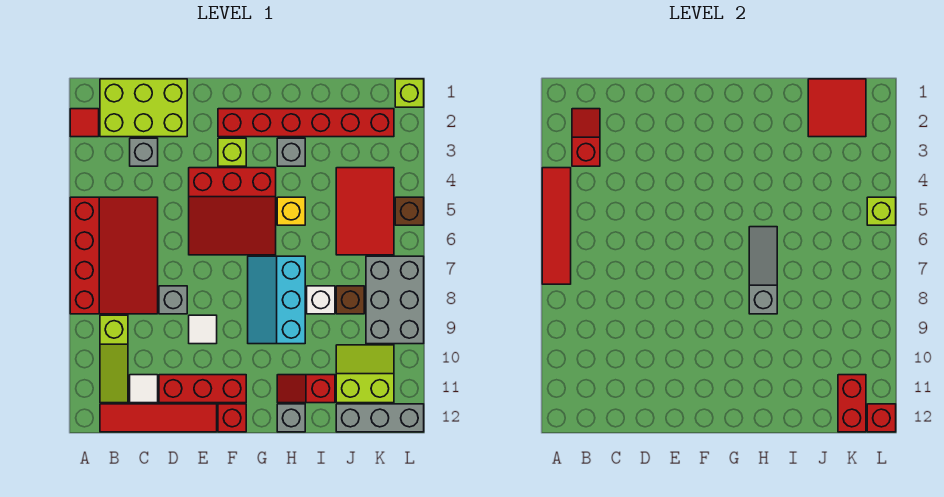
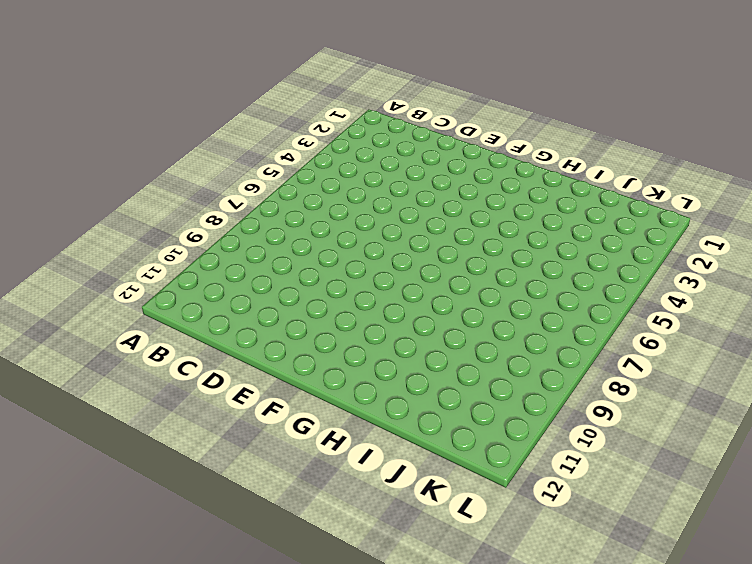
none -> red 1x1 tile [70,109,99,137]
none -> red 3x4 slope [70,197,158,314]
none -> lime 2x3 brick [100,79,187,137]
none -> lime 1x3 slope [100,315,128,403]

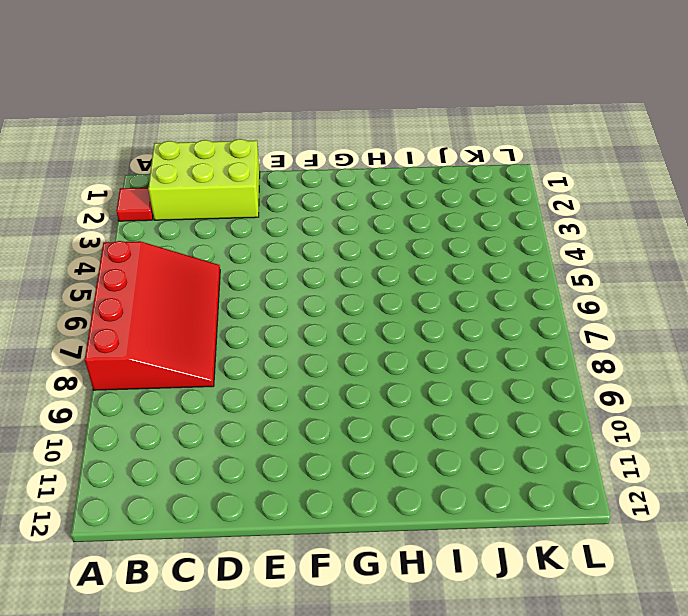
none -> lime 1x3 slope [100,315,128,403]
none -> red 1x4 tile [100,404,217,432]
none -> grey 1x1 brick [130,138,158,166]
none -> white 1x1 tile [130,375,158,403]

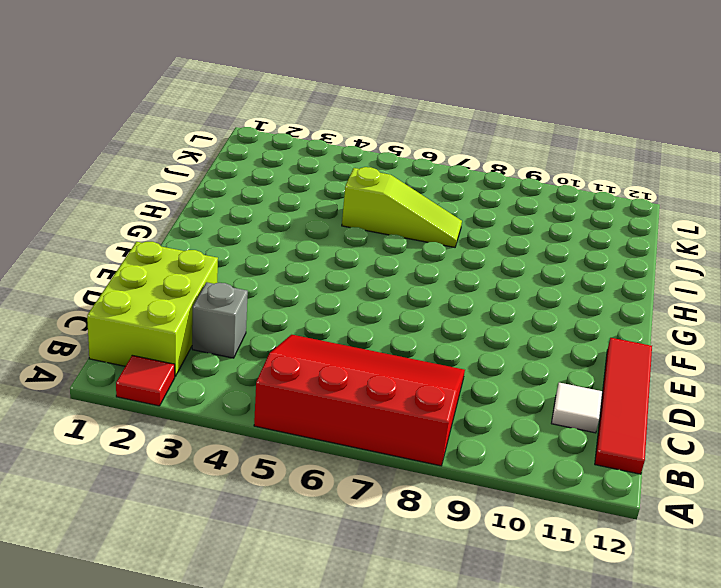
lime 1x3 slope [342,167,462,247] -> lime 1x3 slope moved to [100,315,128,403]
none -> grey 1x1 brick [159,286,187,314]
none -> red 1x3 brick [159,375,246,403]
none -> red 3x3 slope [189,168,276,255]
none -> white 1x1 tile [189,315,217,344]

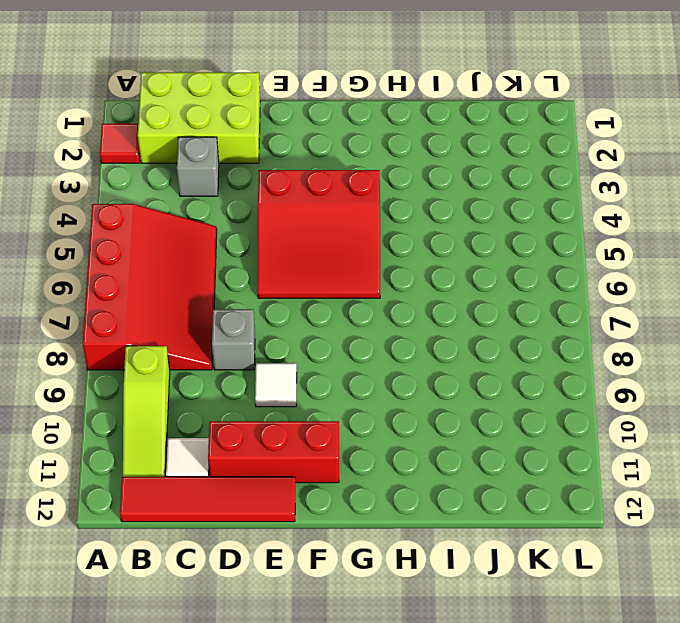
none -> red 1x6 brick [218,109,394,137]
none -> lime 1x1 brick [218,138,246,166]
none -> red 1x1 brick [218,404,246,432]
none -> cyan 2x3 slope [248,256,305,344]

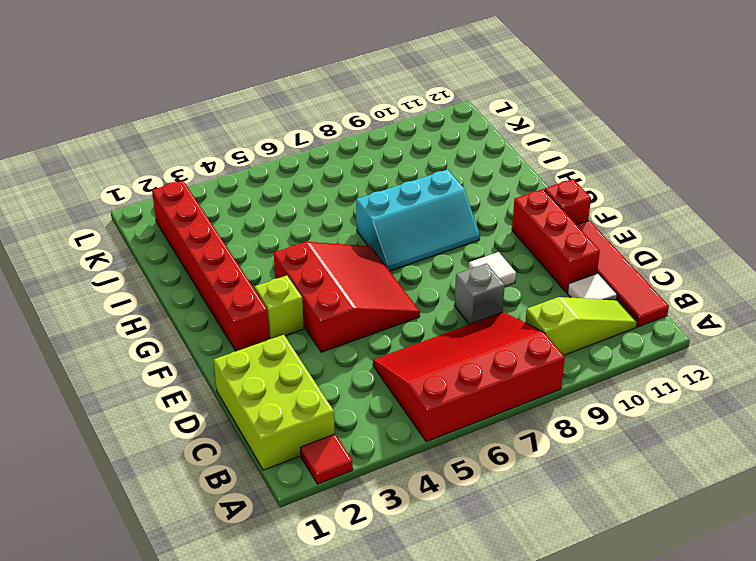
none -> grey 1x1 brick [130,138,158,166]
none -> grey 1x1 brick [277,138,305,166]
none -> yellow 1x1 brick [277,197,305,225]
none -> red 1x2 slope [277,375,335,403]

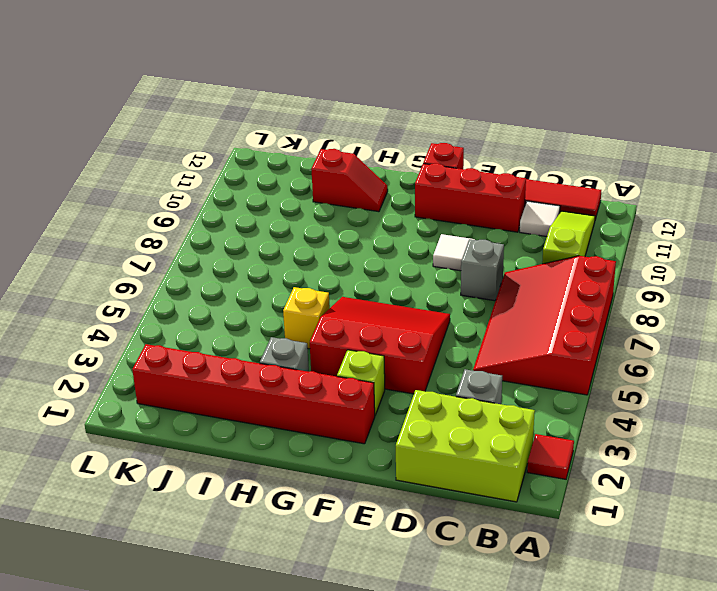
none -> cyan 2x3 slope [248,256,305,344]
none -> grey 1x1 brick [277,404,305,432]
none -> white 1x1 brick [307,286,335,314]
none -> red 2x3 tile [336,168,394,255]

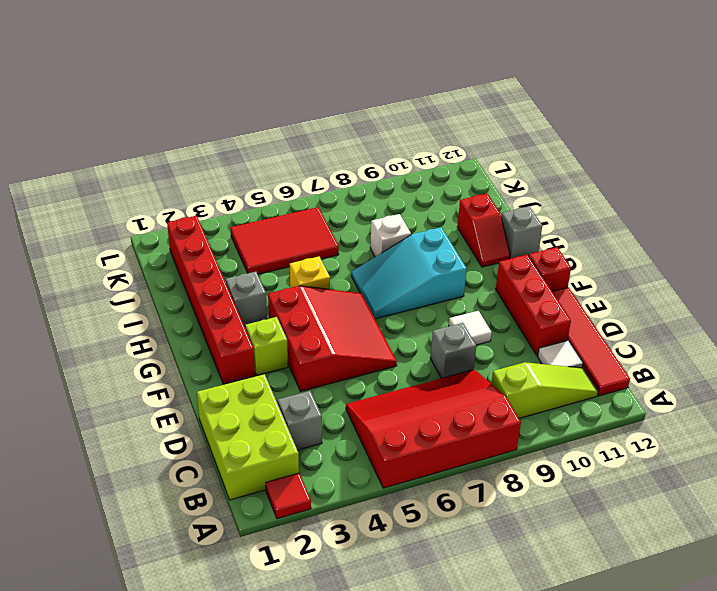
cyan 2x3 slope [352,227,467,319] -> cyan 2x3 slope turned to [248,256,305,344]
none -> brown 1x1 brick [336,286,364,314]
none -> lime 2x2 slope [336,345,394,403]
none -> grey 1x3 brick [336,404,424,432]
none -> grey 2x3 brick [366,256,424,344]

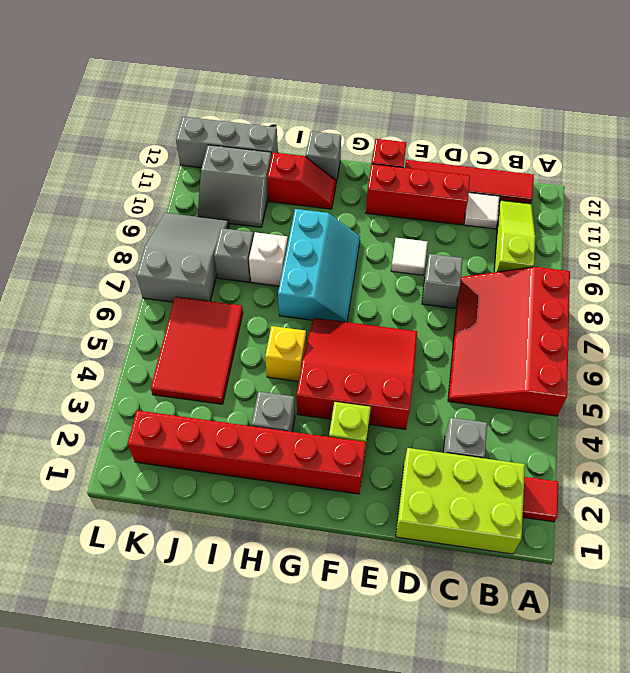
grey 1x1 brick [214,228,254,282] -> brown 1x1 brick [336,286,364,314]
grey 2x2 slope [198,145,271,227] -> lime 2x2 slope [336,345,394,403]
grey 2x3 slope [136,213,229,302] -> grey 2x3 brick [366,256,424,344]
none -> lime 1x1 brick [395,79,424,107]
none -> brown 1x1 brick [395,197,424,225]
none -> red 1x4 tile [542,168,571,284]
none -> red 1x2 slope [572,109,600,166]

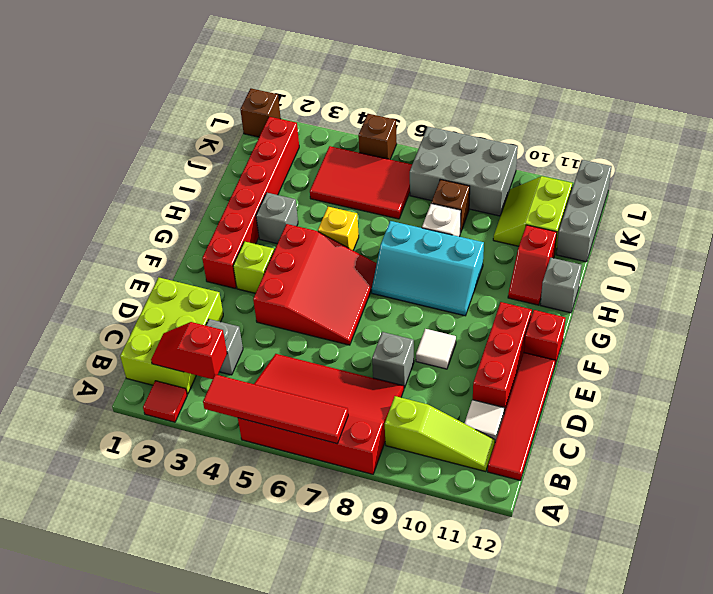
brown 1x1 brick [240,89,281,137] -> lime 1x1 brick [395,79,424,107]
none -> grey 1x3 slope [749,227,777,314]
none -> red 2x2 tile [808,79,866,137]
none -> red 1x2 brick [838,375,866,432]
none -> lime 1x1 brick [867,197,896,225]

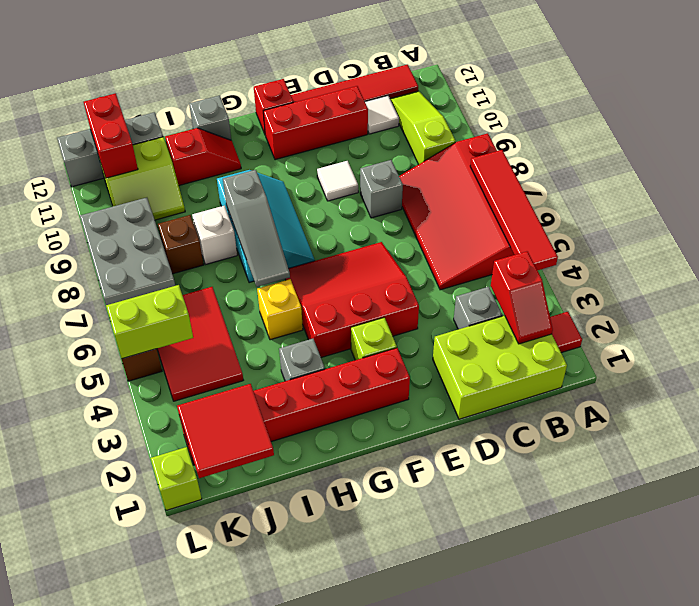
lime 1x2 brick [106,285,193,359] -> lime 1x1 brick [867,197,896,225]
none -> red 1x1 brick [867,404,896,432]

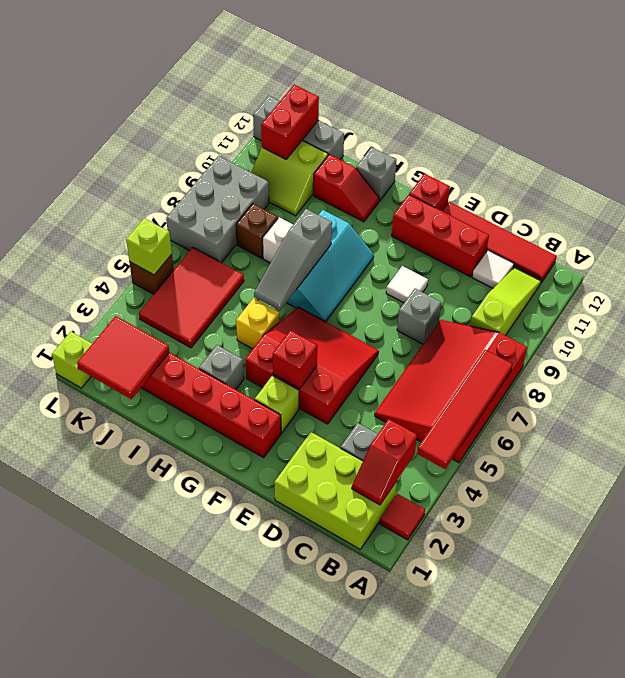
red 1x1 brick [273,330,317,389] -> red 1x1 brick moved to [867,404,896,432]

